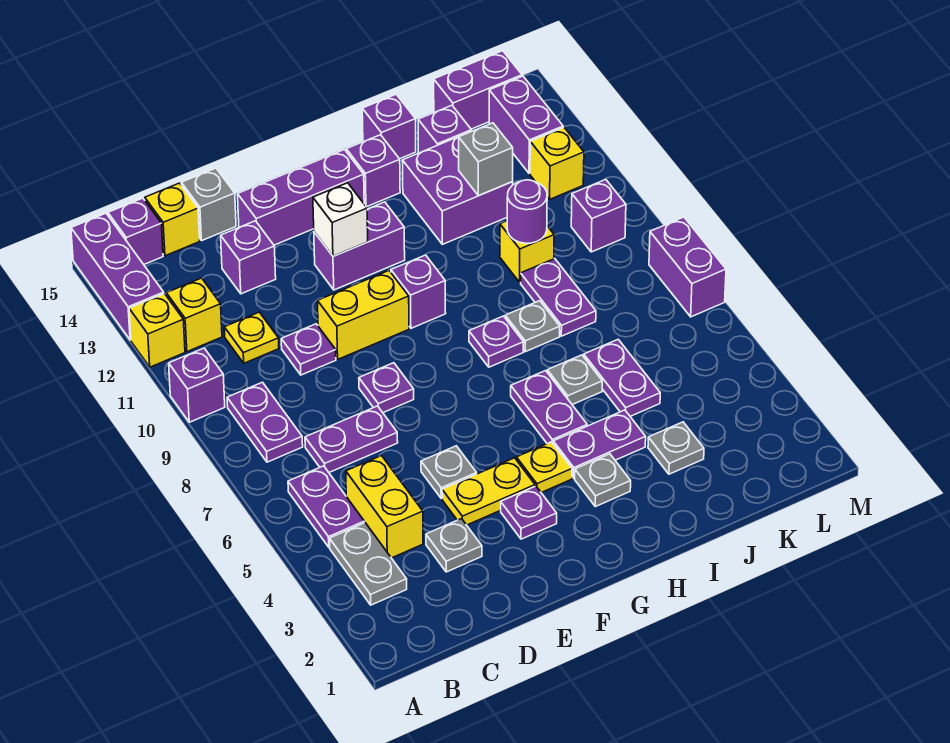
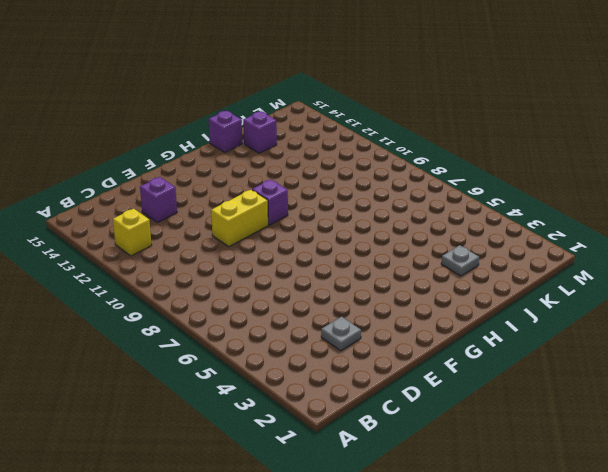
none -> purple 1x1 brick [169,348,225,422]
none -> yellow 1x1 brick [129,294,185,367]
none -> purple 1x3 brick [71,213,164,340]
none -> grey 1x2 plate [329,523,407,605]

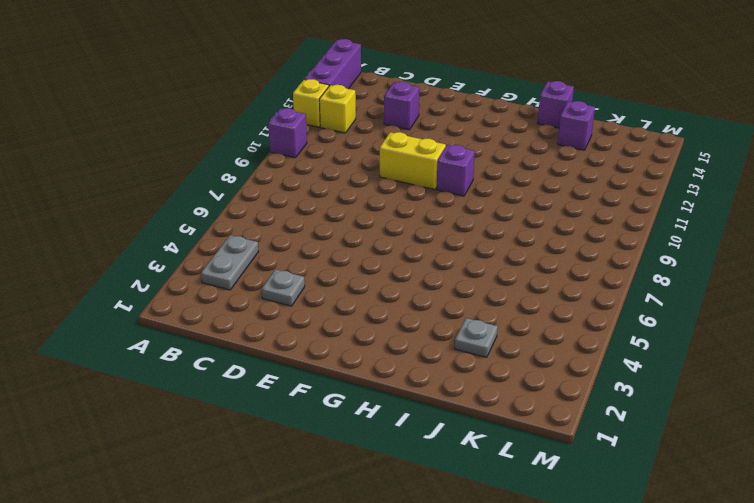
none -> purple 1x2 plate [288,466,364,547]
none -> purple 1x2 plate [227,382,303,462]
none -> purple 1x1 brick [108,198,163,264]
none -> yellow 1x2 brick [346,456,423,558]

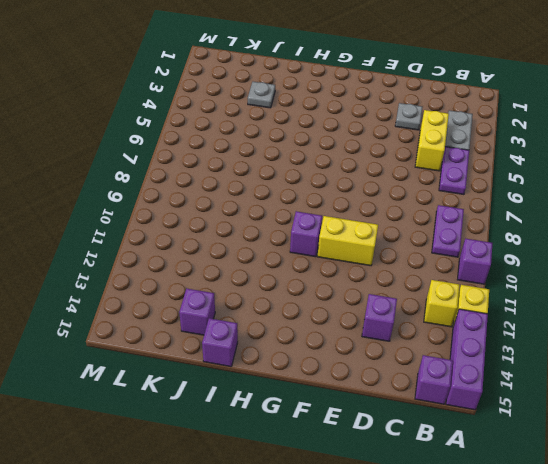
none -> purple 1x2 plate [305,406,398,472]
none -> yellow 1x1 plate [224,312,279,363]
none -> yellow 1x1 brick [145,183,200,256]
none -> purple 1x1 plate [281,324,336,375]

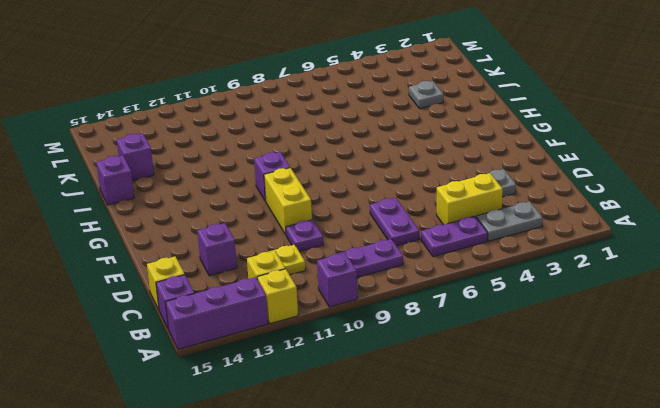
none -> grey 1x1 brick [181,168,236,240]
none -> yellow 1x2 plate [442,458,535,525]
none -> grey 1x1 plate [421,446,477,498]
none -> purple 1x1 plate [359,363,414,413]

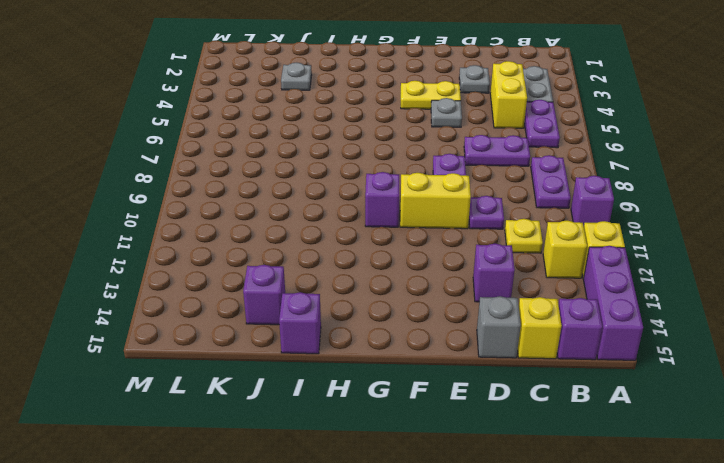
none -> purple 1x3 brick [238,150,364,245]
none -> purple 1x1 plate [501,486,557,539]
none -> purple 1x2 brick [314,202,405,290]
none -> yellow 1x1 plate [516,442,572,493]

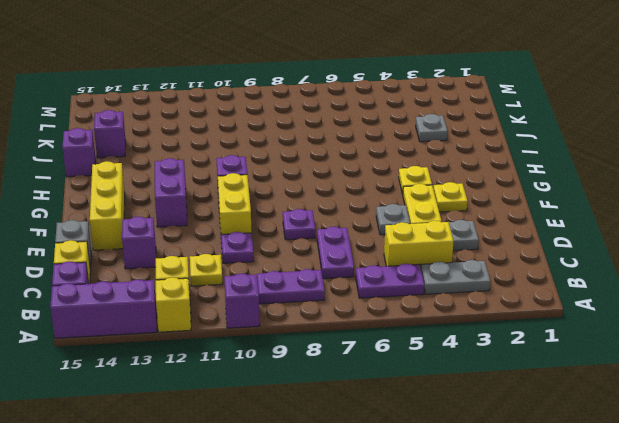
yellow 1x3 brick [90,161,125,250] -> purple 1x3 brick [238,150,364,245]
yellow 1x1 plate [433,182,468,212] -> purple 1x1 plate [501,486,557,539]
none -> grey 1x1 plate [575,454,631,507]
none -> purple 1x2 plate [553,410,646,478]
none -> purple 1x2 plate [511,371,587,443]
none -> purple 1x1 plate [469,316,524,367]

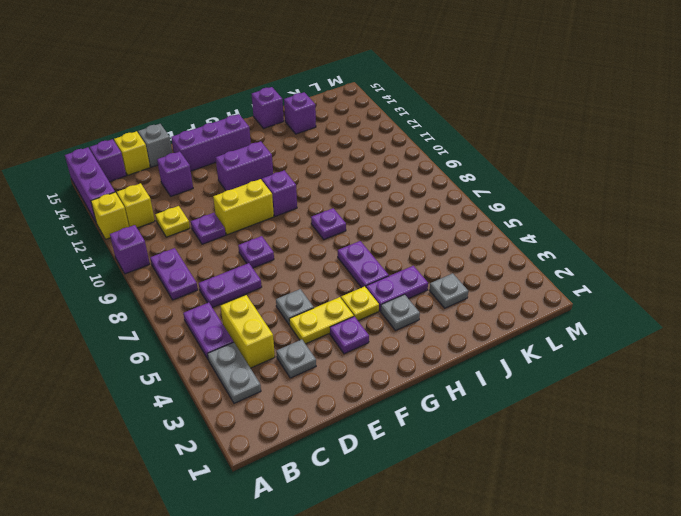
none -> purple 1x1 brick [346,135,400,207]
none -> grey 1x1 plate [547,355,602,405]
none -> grey 1x1 plate [505,301,560,352]
none -> purple 2x2 brick [402,137,513,244]

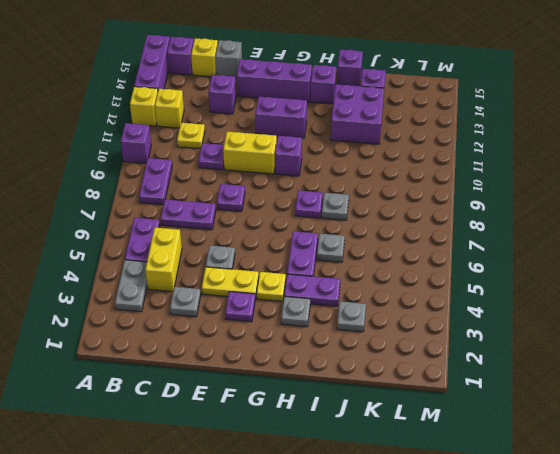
none -> purple 1x2 plate [584,340,660,416]
none -> purple 1x2 plate [521,259,596,336]
none -> yellow 1x1 brick [500,221,554,282]
none -> purple 1x2 brick [434,51,522,129]

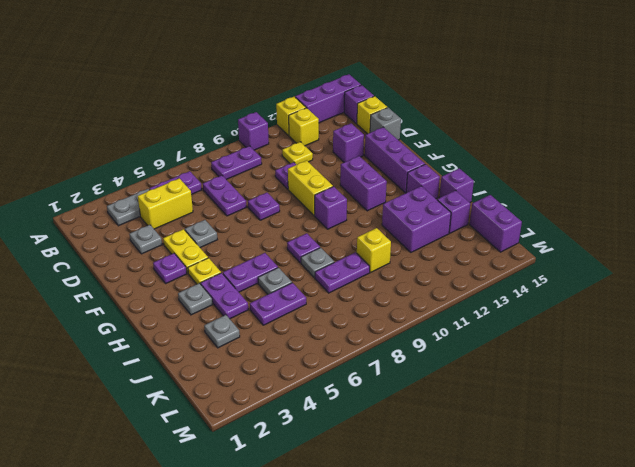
none -> purple 1x1 brick [571,179,626,252]
none -> yellow 1x1 brick [530,127,584,199]
none -> purple 1x2 brick [489,76,563,173]
none -> purple 1x2 brick [649,217,726,317]

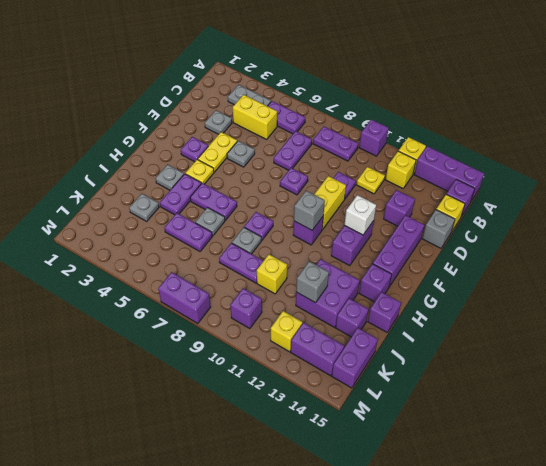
grey 1x1 brick [294,191,325,230] -> none
none -> purple 1x1 round brick [507,180,547,243]

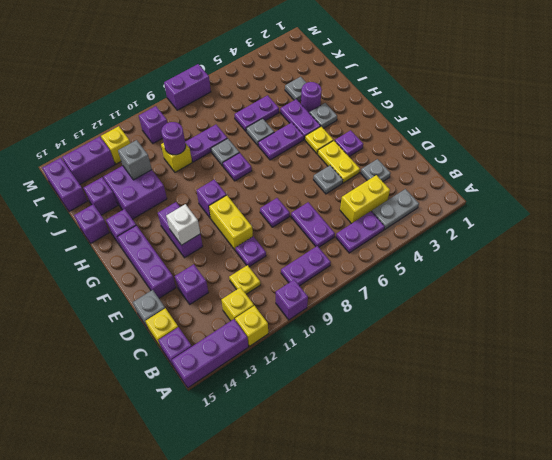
purple 1x1 round brick [301,82,321,112] -> none

